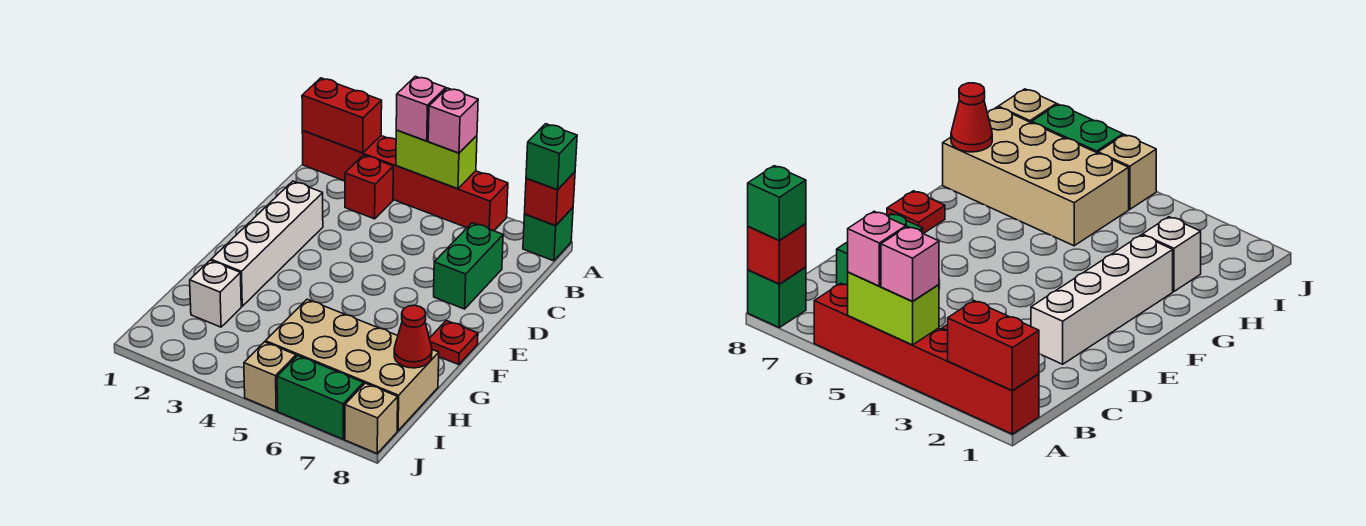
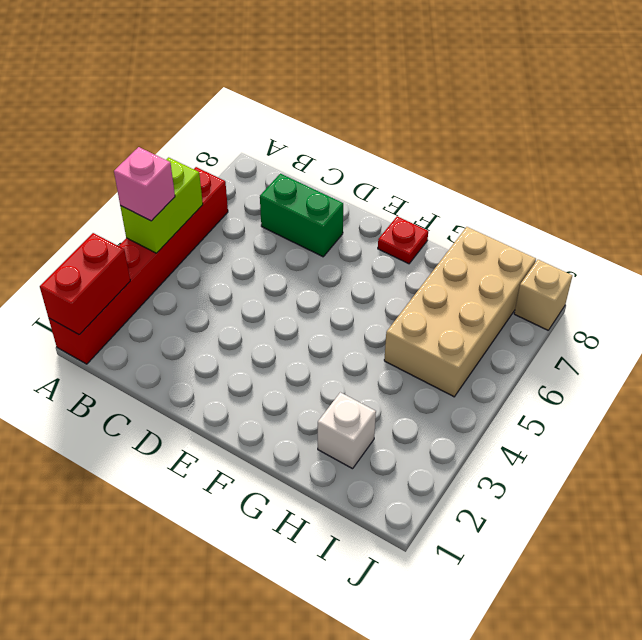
none -> green 1x1 brick [523,208,573,261]
none -> red 1x1 brick [345,155,393,219]
none -> white 1x4 brick [211,181,323,306]

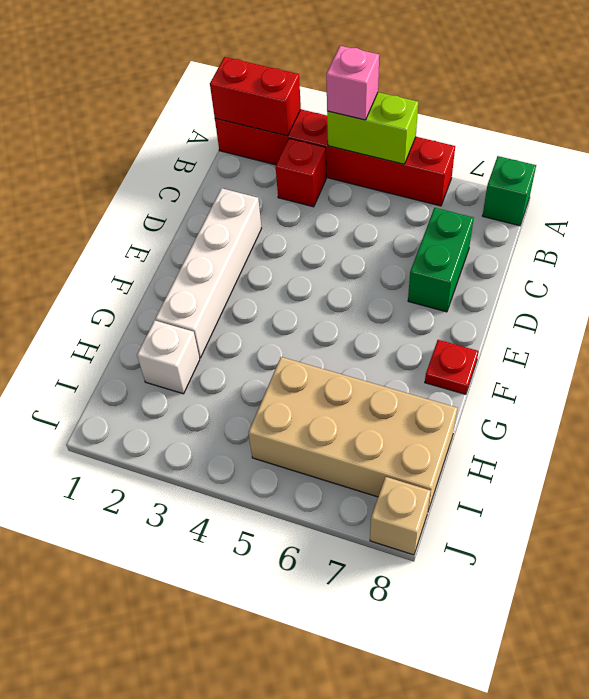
none -> tan 1x1 brick [244,342,296,411]
none -> green 1x2 brick [277,356,364,439]
none -> red 1x1 brick [525,172,575,225]

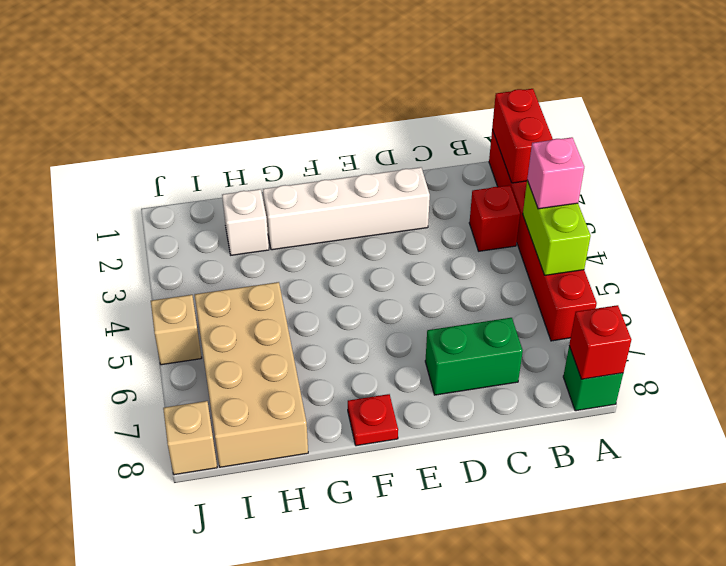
none -> green 1x2 brick [277,356,364,439]
none -> red 1x1 cone [394,305,432,368]
none -> pink 1x1 brick [428,88,478,153]

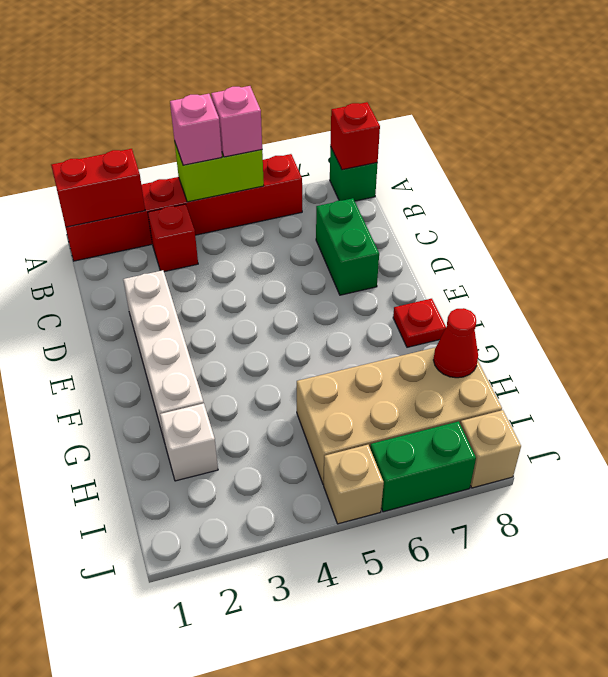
none -> green 1x1 brick [526,124,577,190]

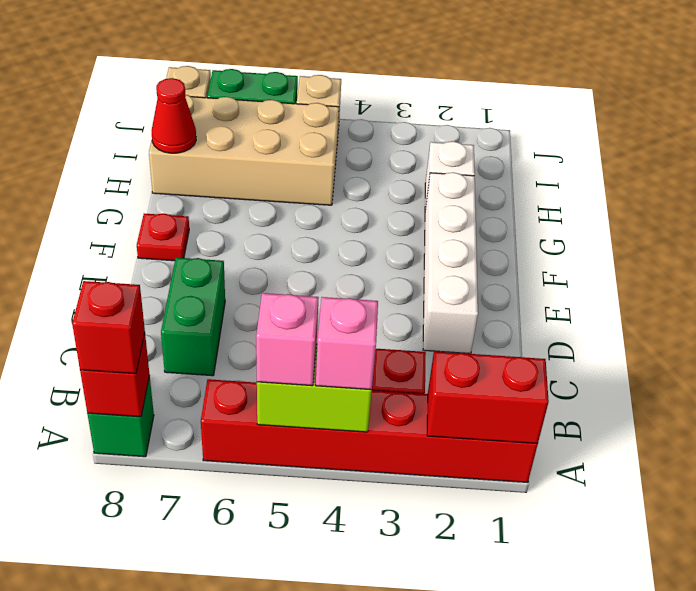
red 1x1 brick [72,281,145,374] -> green 1x1 brick [526,124,577,190]

